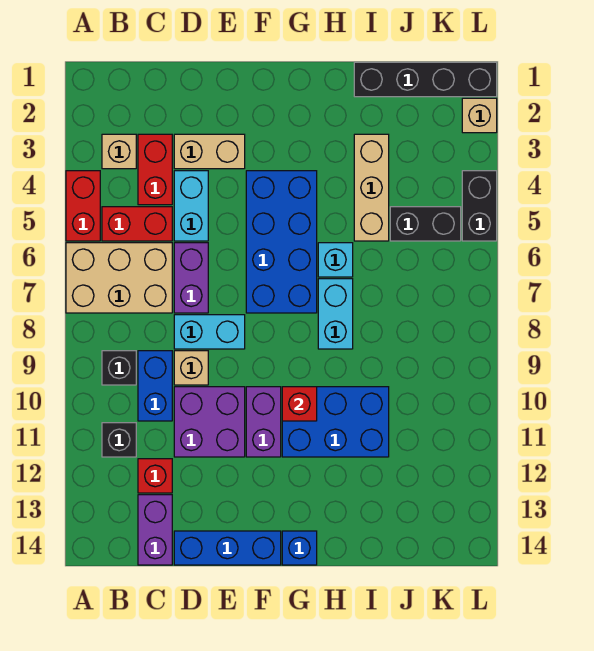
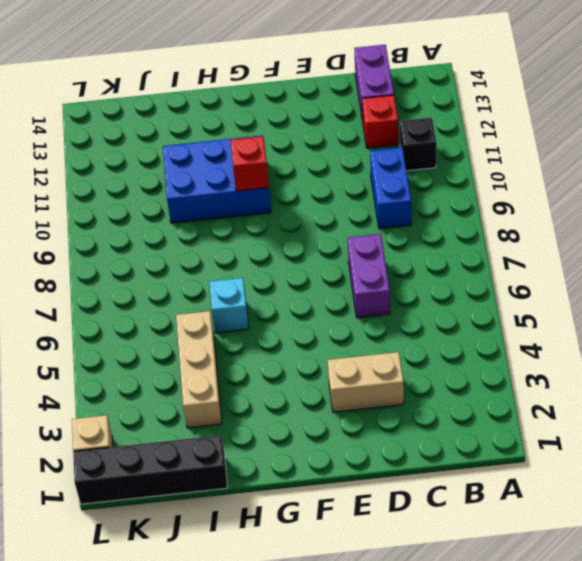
none -> red 1x2 brick [66,171,100,241]
none -> tan 2x3 brick [66,243,172,313]
none -> tan 1x1 brick [102,134,136,169]

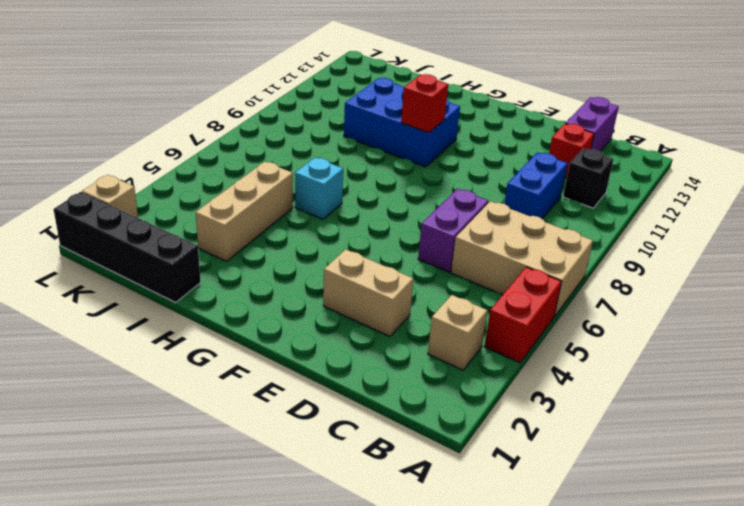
none -> red 1x2 brick [102,207,172,241]
none -> black 1x1 brick [102,351,136,385]
none -> red 1x2 brick [138,134,172,205]

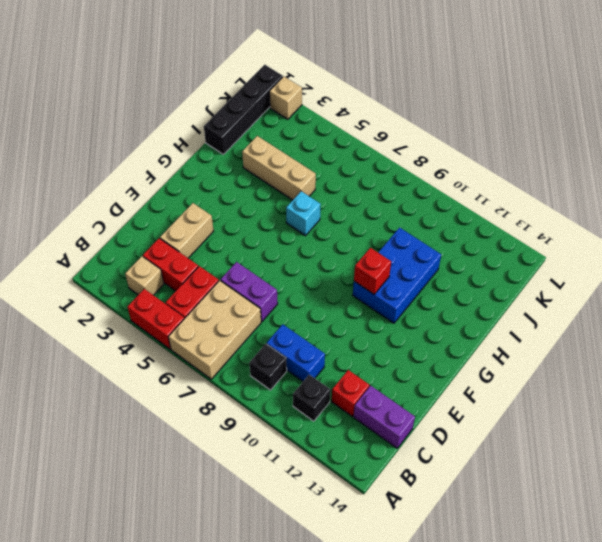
none -> cyan 1x2 brick [174,171,208,241]
none -> cyan 1x2 brick [174,315,245,349]
none -> tan 1x1 brick [174,351,208,385]

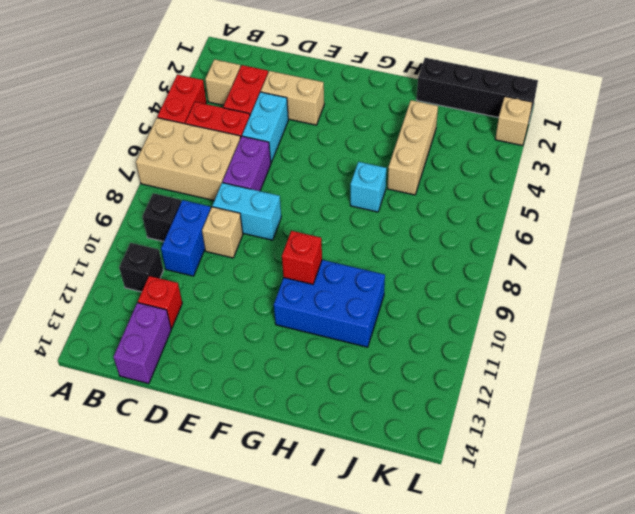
none -> purple 2x2 brick [174,387,245,457]
none -> blue 1x3 brick [174,531,281,565]
none -> blue 2x4 brick [246,171,317,313]

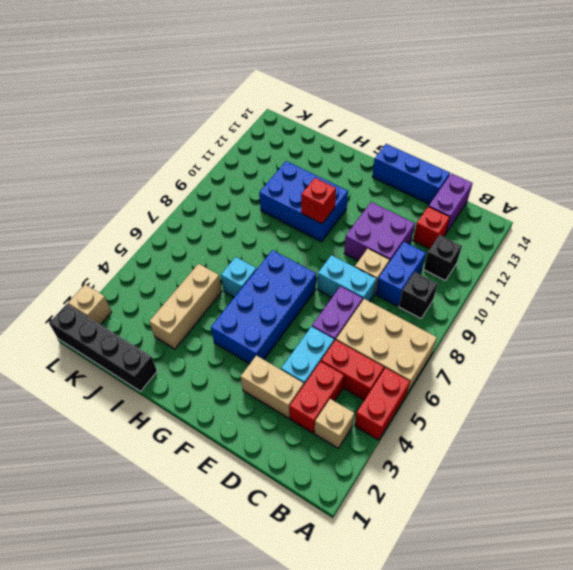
none -> purple 1x2 brick [246,387,281,457]
none -> blue 1x1 brick [282,531,317,565]
none -> cyan 1x2 brick [318,279,353,349]

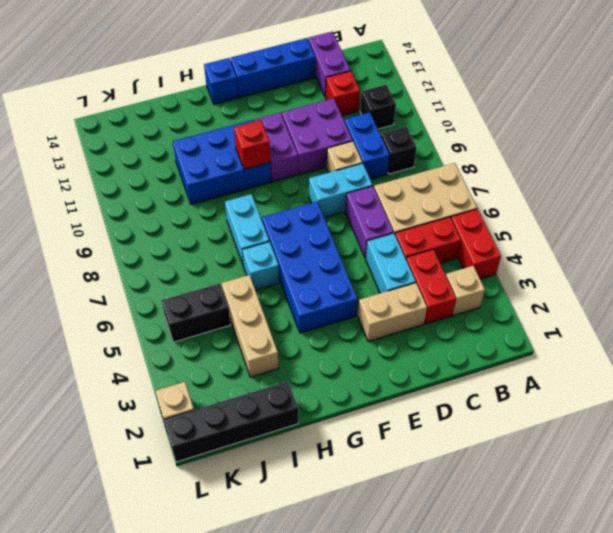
none -> black 1x2 brick [462,171,497,241]

